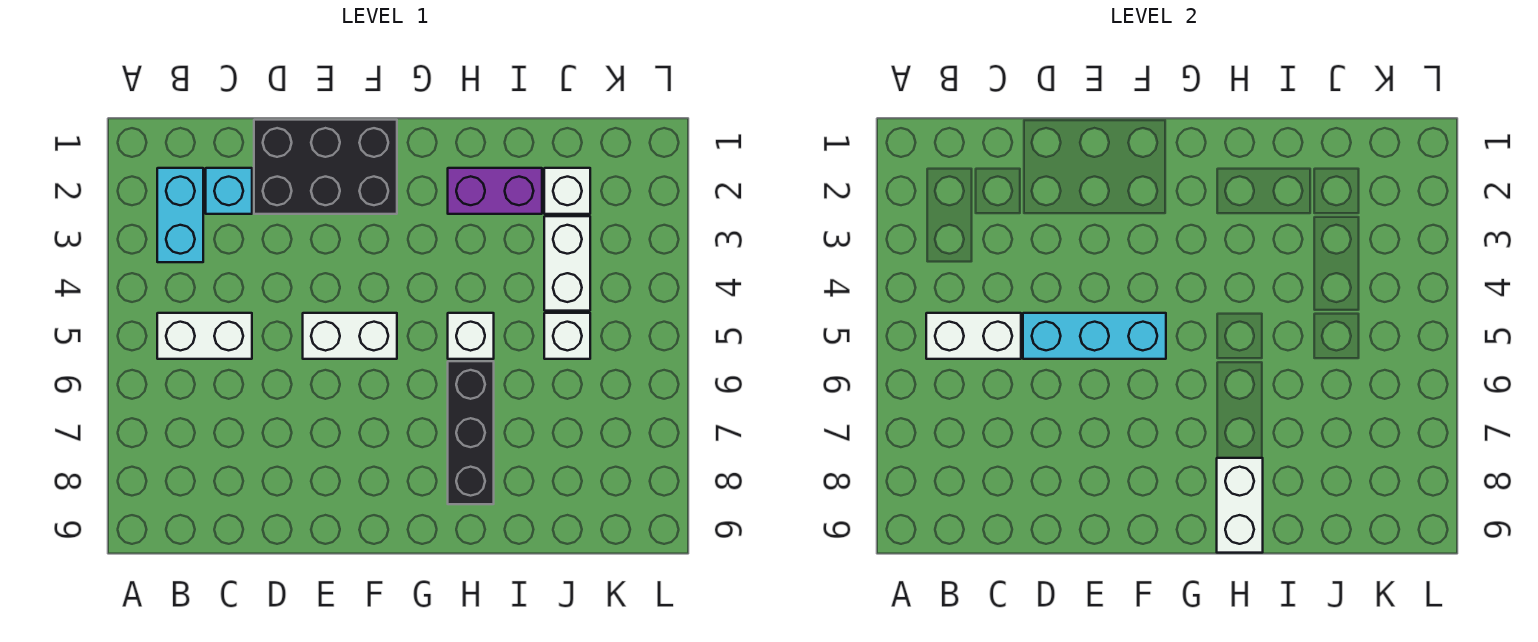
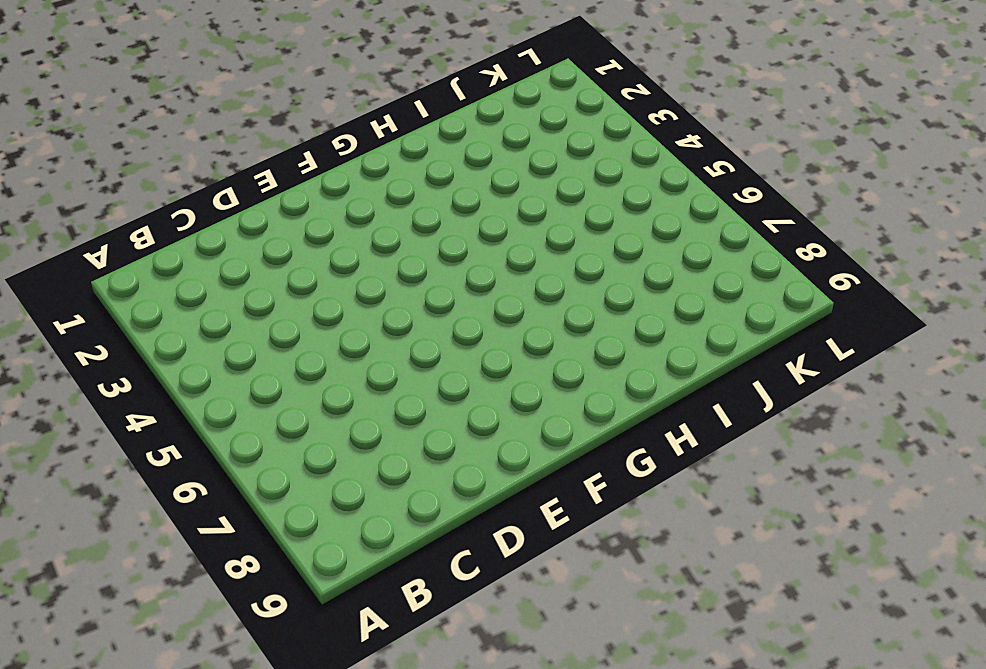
none -> cyan 1x2 brick [157,168,203,262]
none -> white 1x2 brick [157,313,252,359]
none -> cyan 1x1 brick [206,168,252,214]

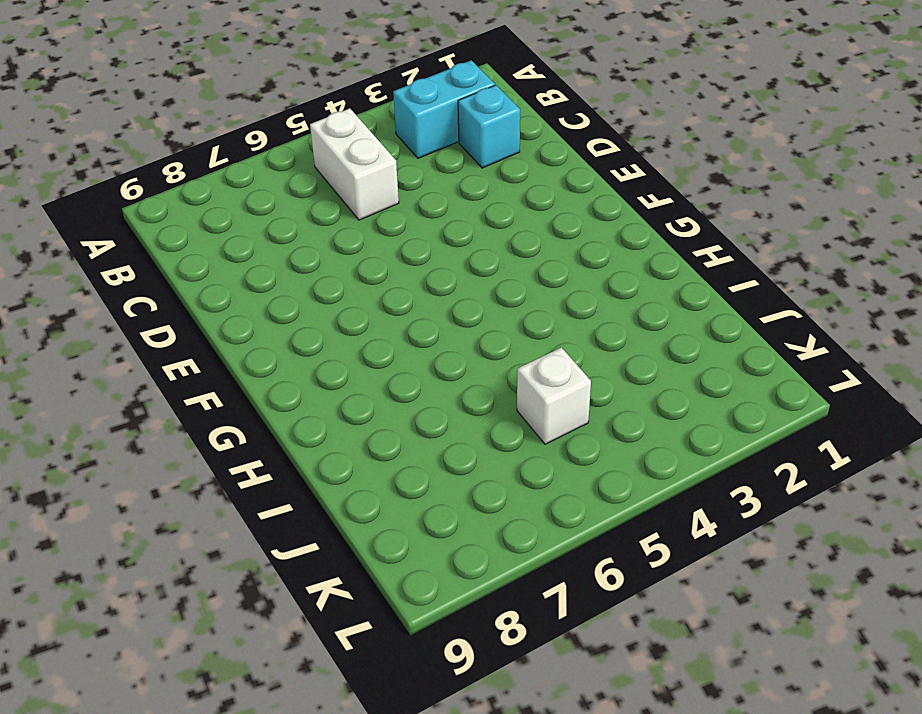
none -> black 2x3 brick [254,120,397,214]
none -> white 1x2 brick [303,313,397,359]
none -> purple 1x2 brick [448,168,542,214]

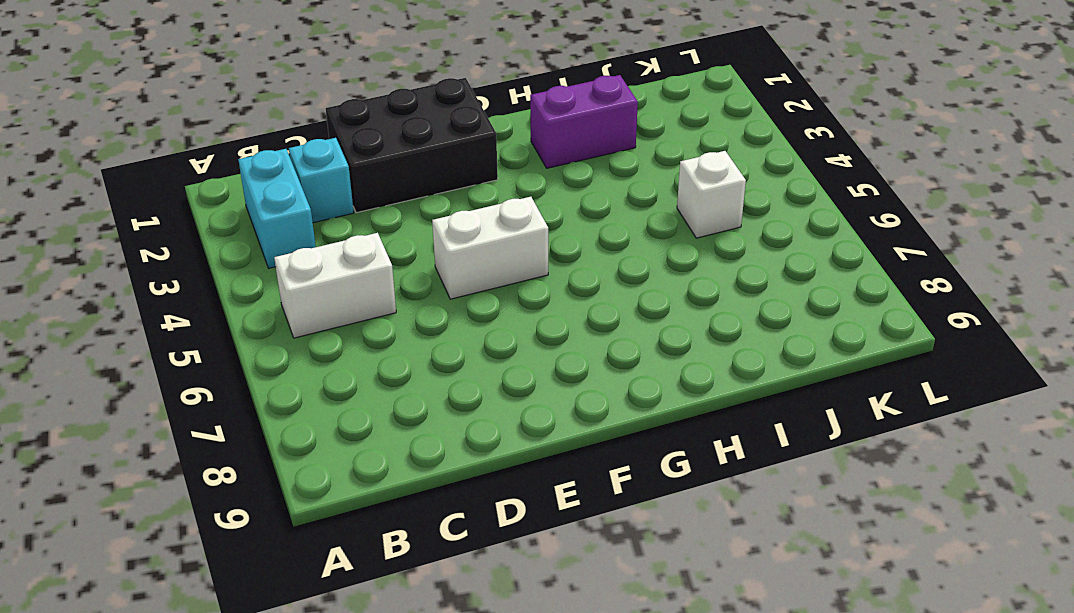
none -> white 1x1 brick [448,313,494,359]
none -> black 1x3 brick [448,361,494,504]
none -> white 1x1 brick [544,168,590,214]

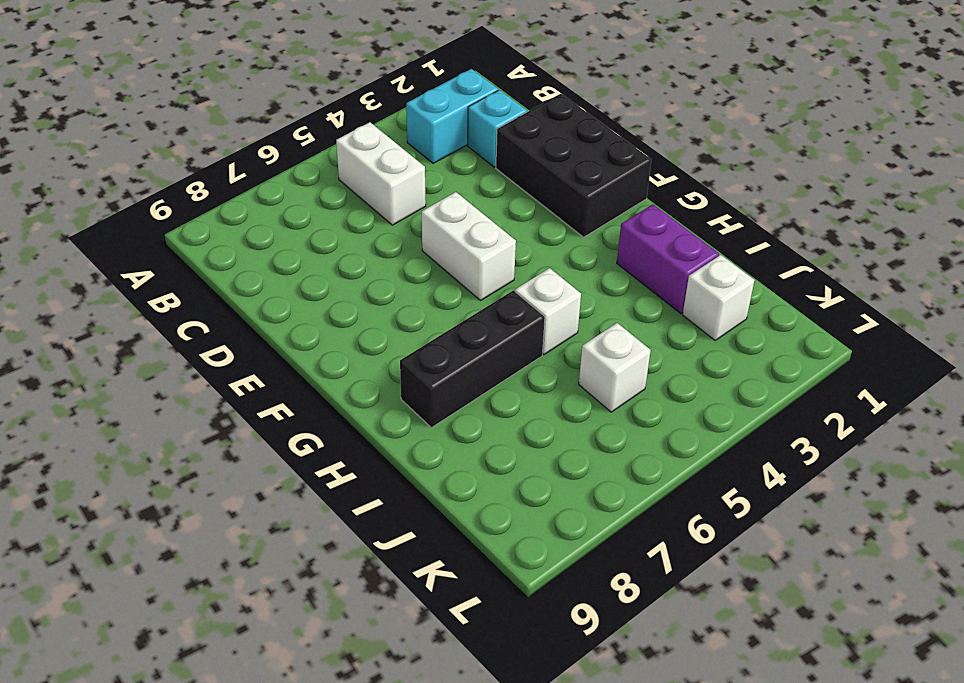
none -> white 1x2 brick [544,216,590,311]
none -> white 1x2 brick [926,313,1021,359]
none -> cyan 1x3 brick [1023,313,1166,359]

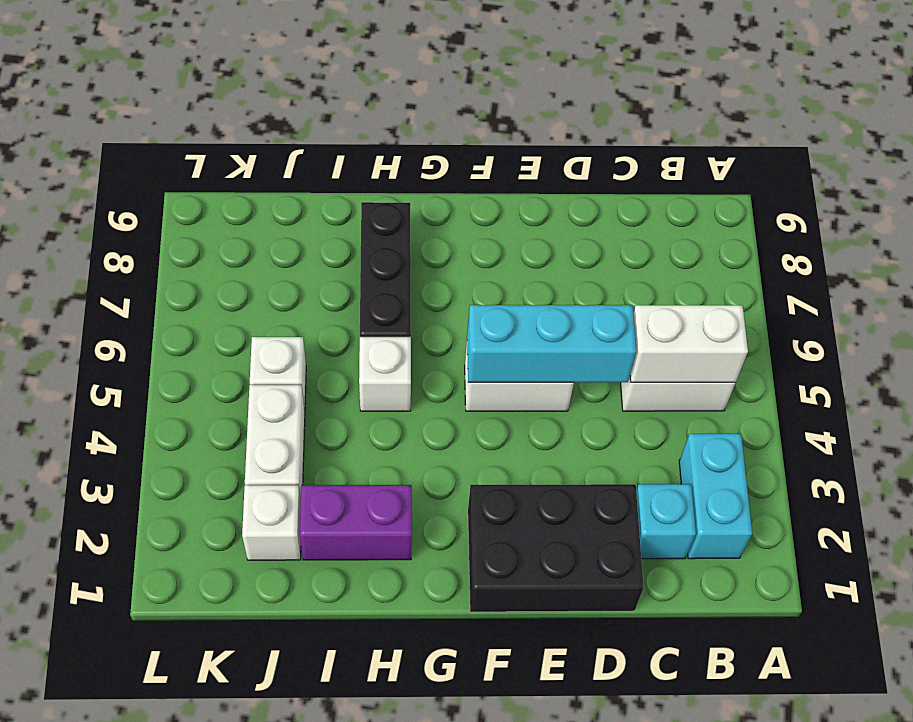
none -> white 1x2 brick [1217,458,1263,553]

